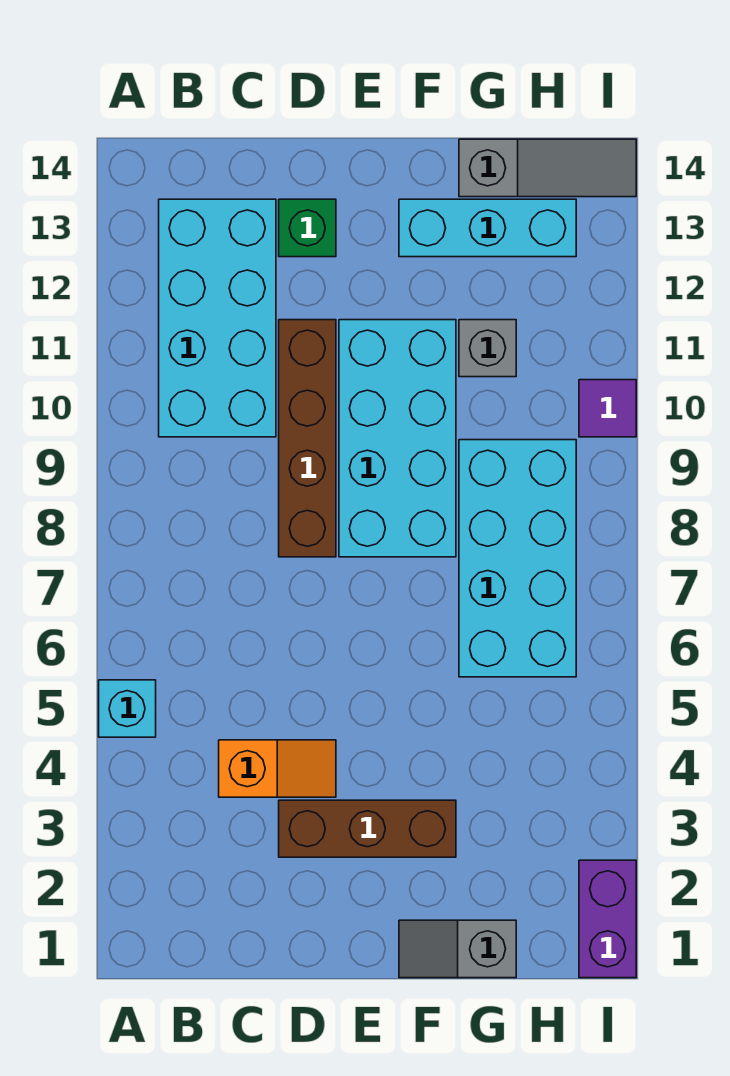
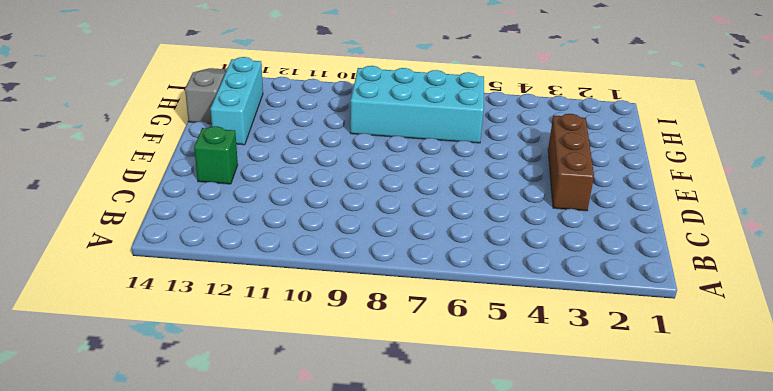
none -> cyan 1x1 brick [99,680,156,737]
none -> cyan 2x4 brick [159,199,276,437]
none -> orange 1x2 slope [219,740,336,797]

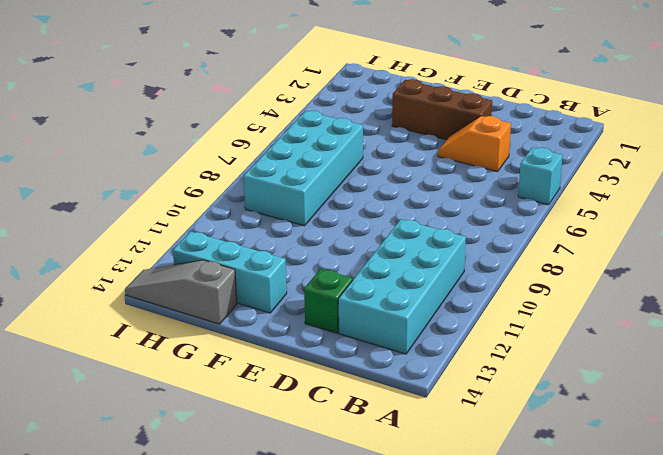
none -> brown 1x4 brick [279,320,336,557]
none -> cyan 2x4 brick [339,320,456,557]
none -> grey 1x2 slope [399,920,516,978]

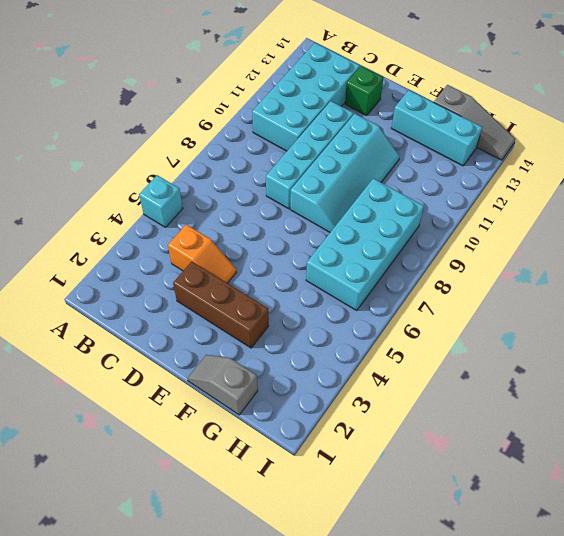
cyan 1x4 brick [266,101,353,209] -> brown 1x4 brick [279,320,336,557]
cyan 2x4 slope [290,114,400,232] -> cyan 2x4 brick [339,320,456,557]
none -> grey 1x1 brick [459,320,516,377]
none -> purple 1x2 brick [579,860,636,978]
none -> purple 1x1 tile [579,380,636,437]

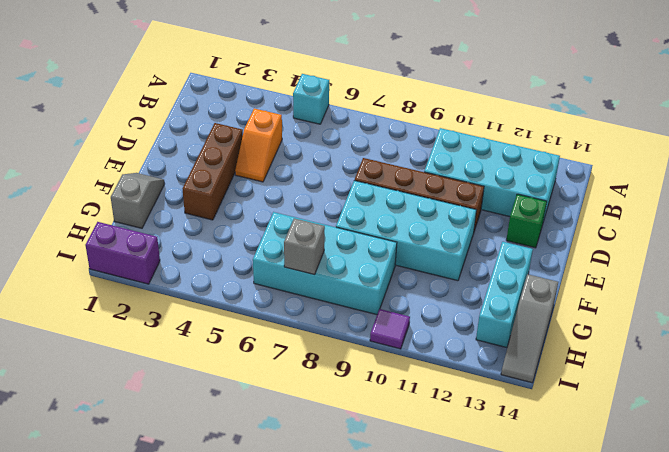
grey 1x1 brick [284,218,325,275] -> grey 1x1 brick moved to [459,320,516,377]

